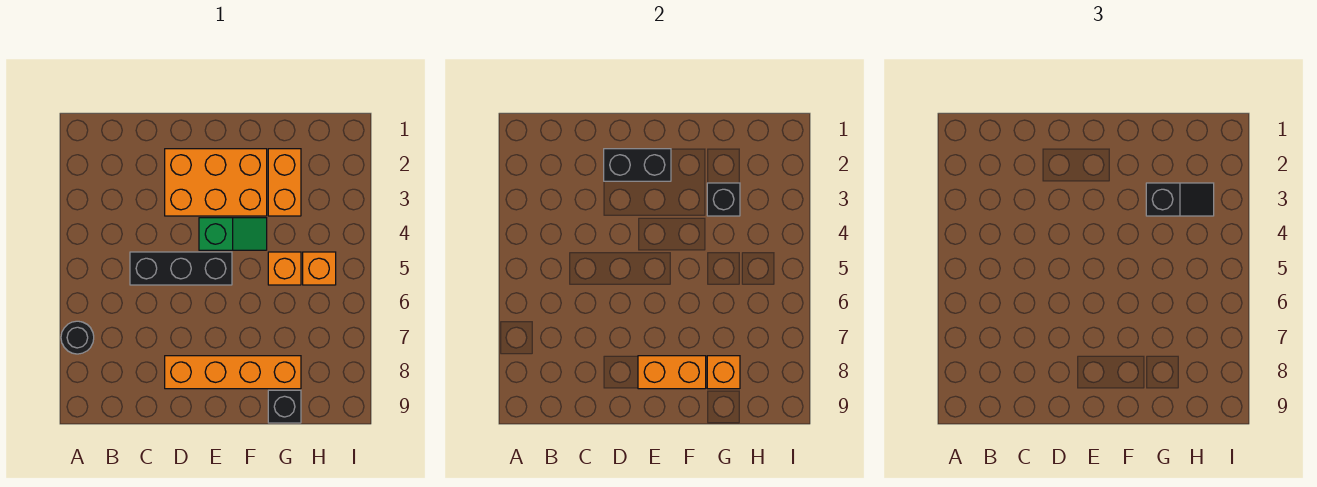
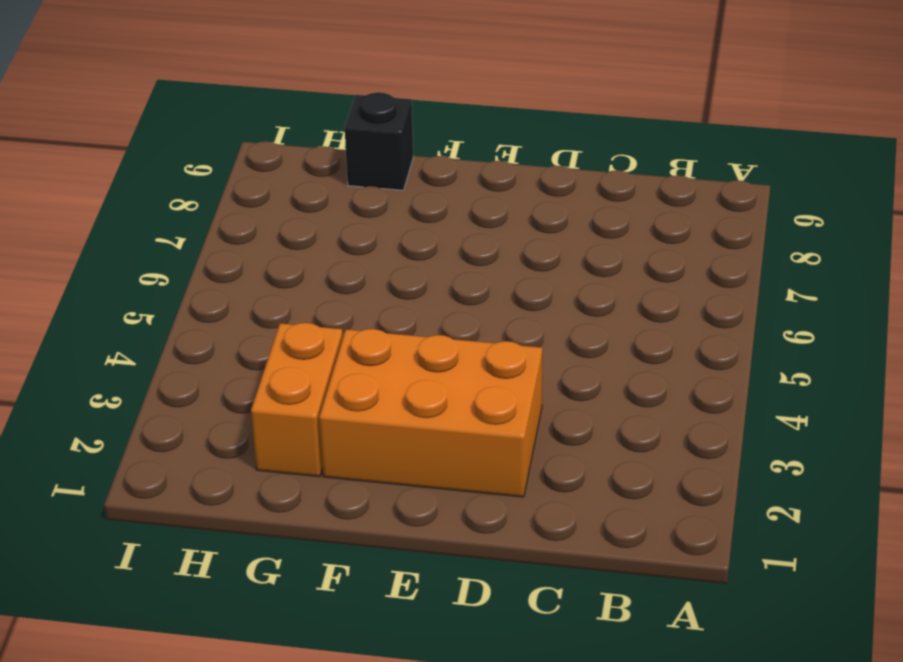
none -> black 1x1 round brick [61,321,94,354]
none -> black 1x3 brick [130,252,232,285]
none -> orange 1x4 brick [165,356,301,389]

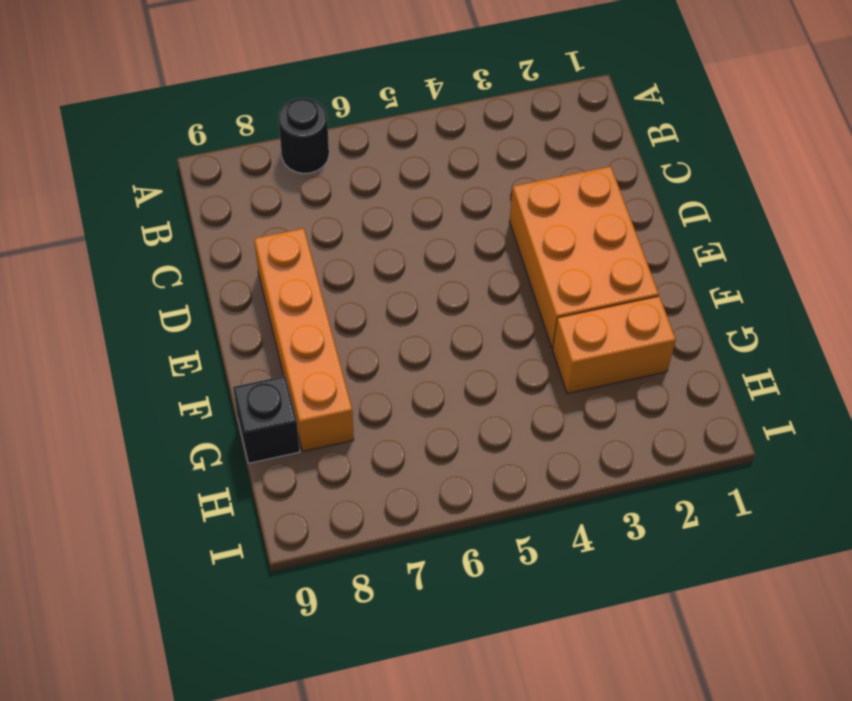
none -> black 1x3 brick [130,252,232,285]
none -> green 1x2 slope [199,218,267,250]
none -> orange 1x1 brick [268,252,301,285]

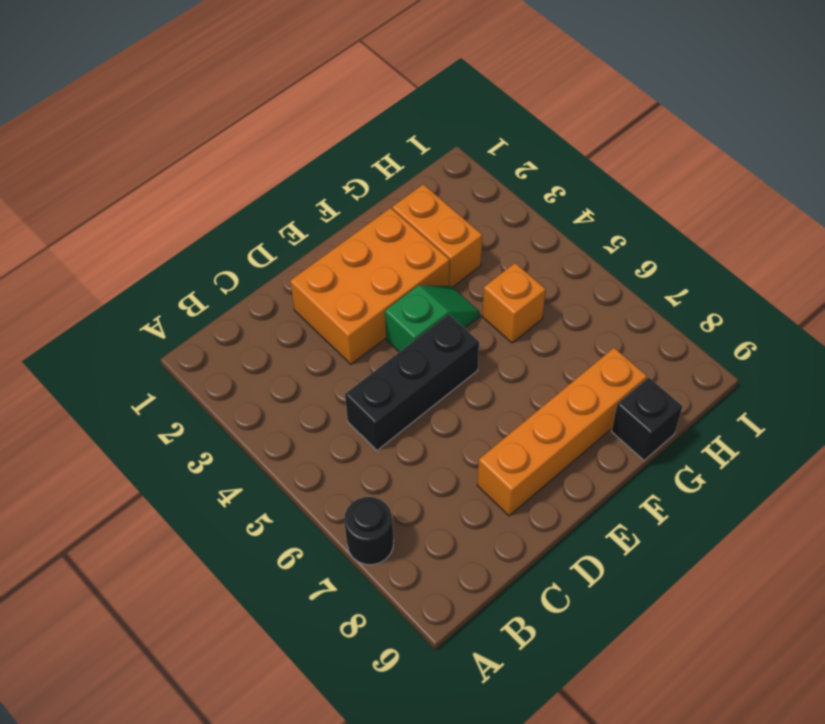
none -> orange 1x1 brick [303,252,336,285]
none -> black 1x2 brick [604,149,671,181]
none -> orange 1x2 brick [638,356,706,389]

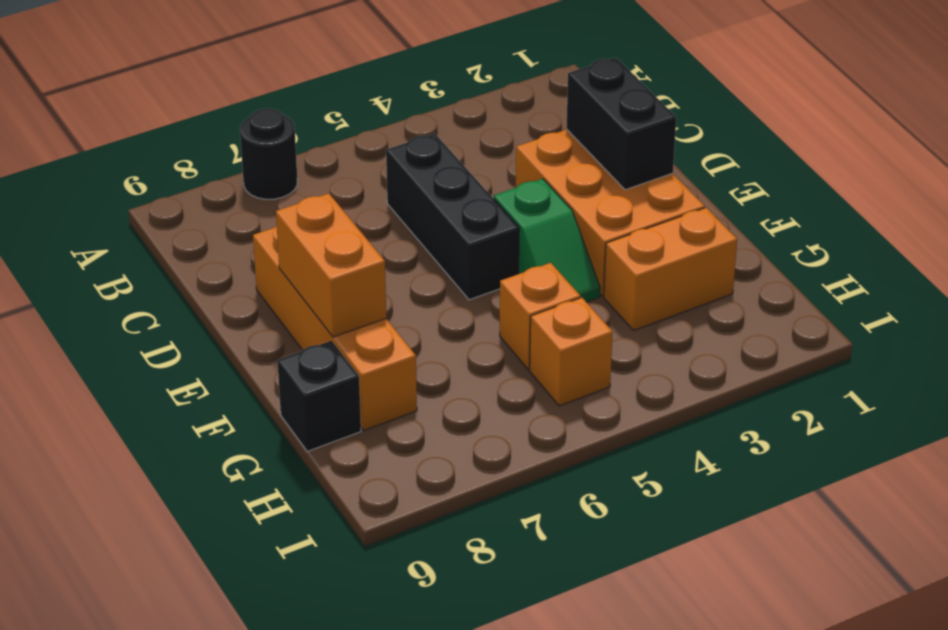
none -> black 1x1 brick [707,183,740,216]
none -> orange 1x1 brick [707,356,740,389]
none -> black 1x2 slope [1146,183,1214,216]

